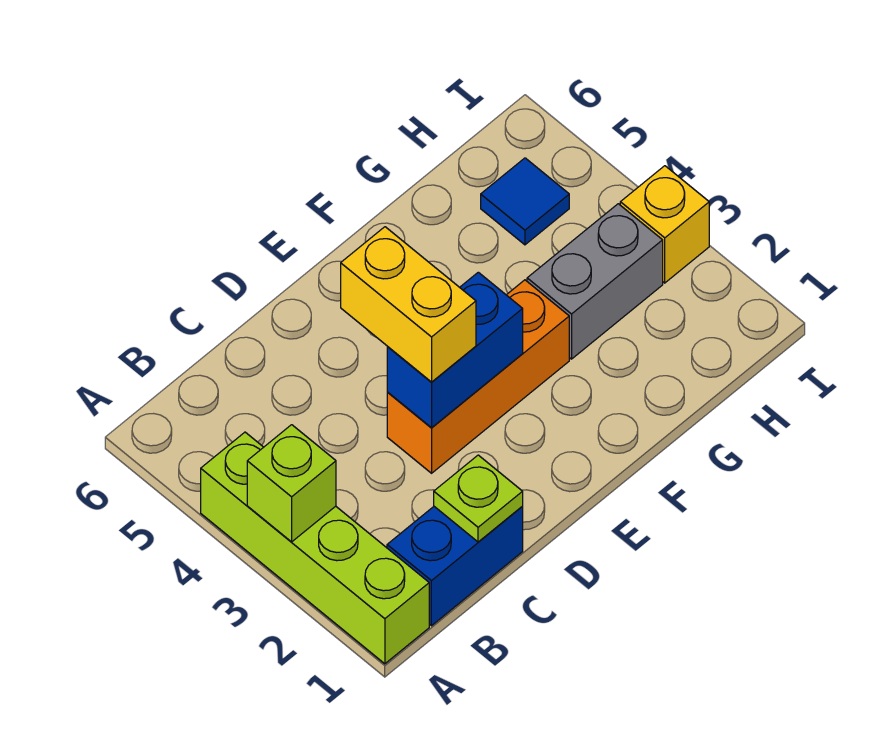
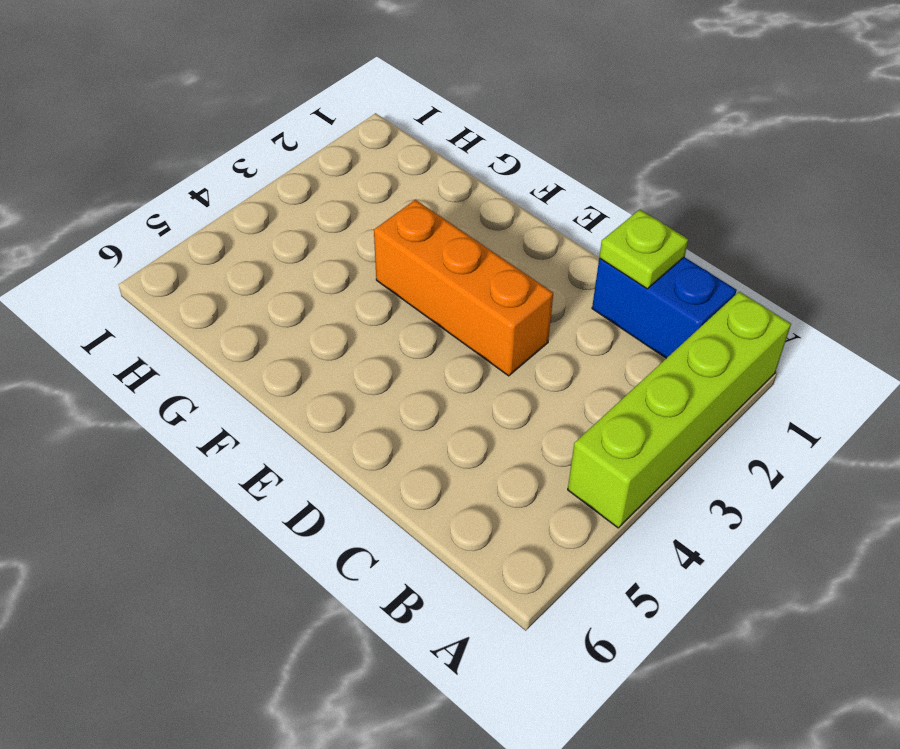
none -> grey 1x2 brick [527,204,663,359]
none -> blue 1x1 tile [481,158,569,245]

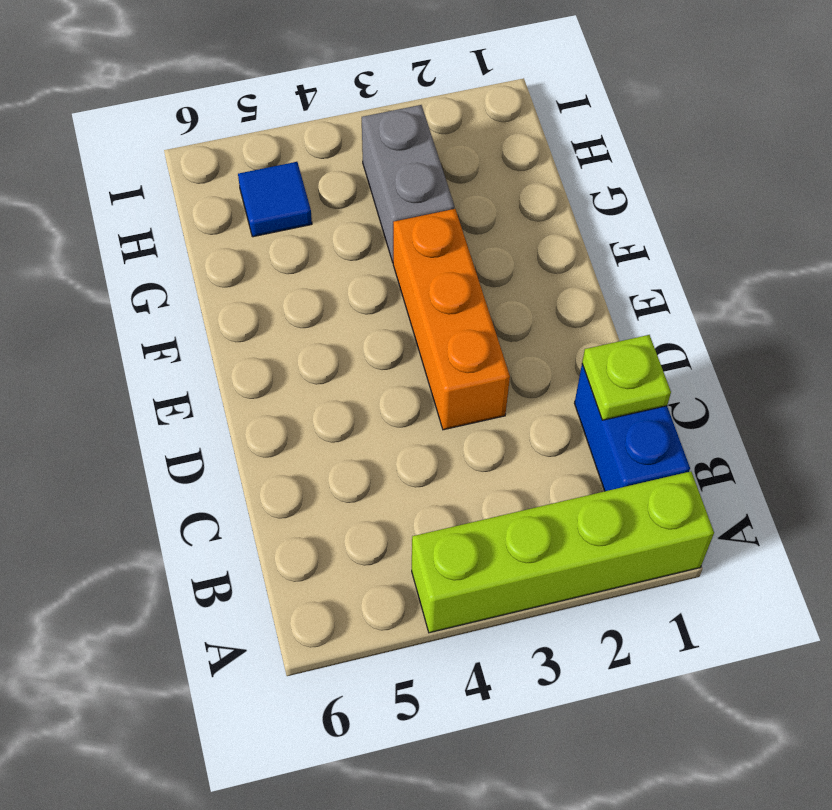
none -> yellow 1x1 brick [620,166,709,283]
none -> lime 1x1 brick [247,425,336,542]

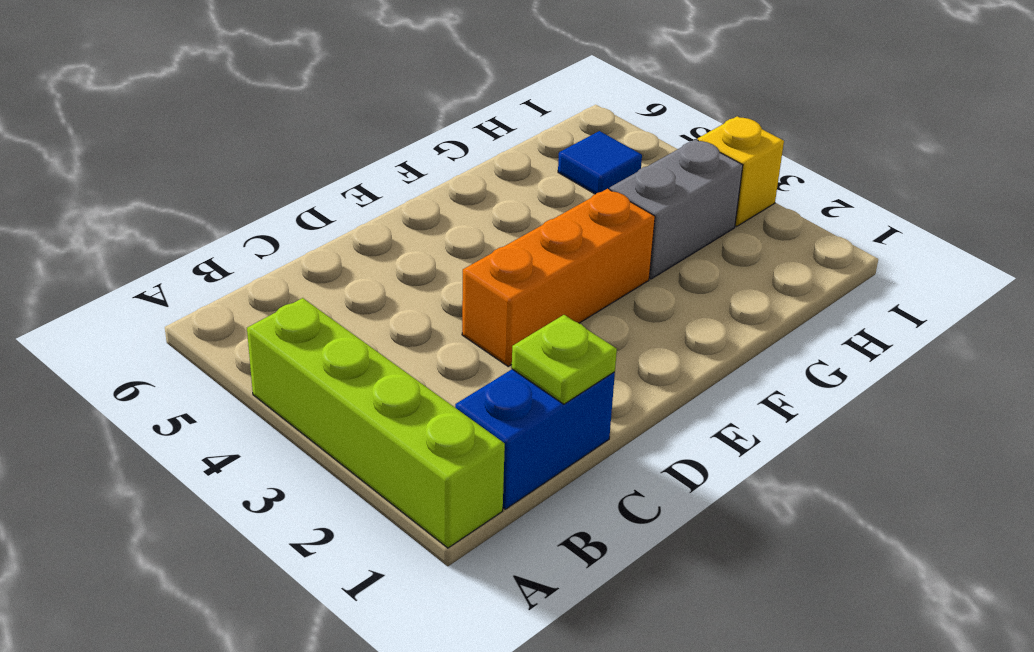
none -> lime 1x1 brick [247,425,336,542]
none -> blue 1x2 brick [387,272,523,428]

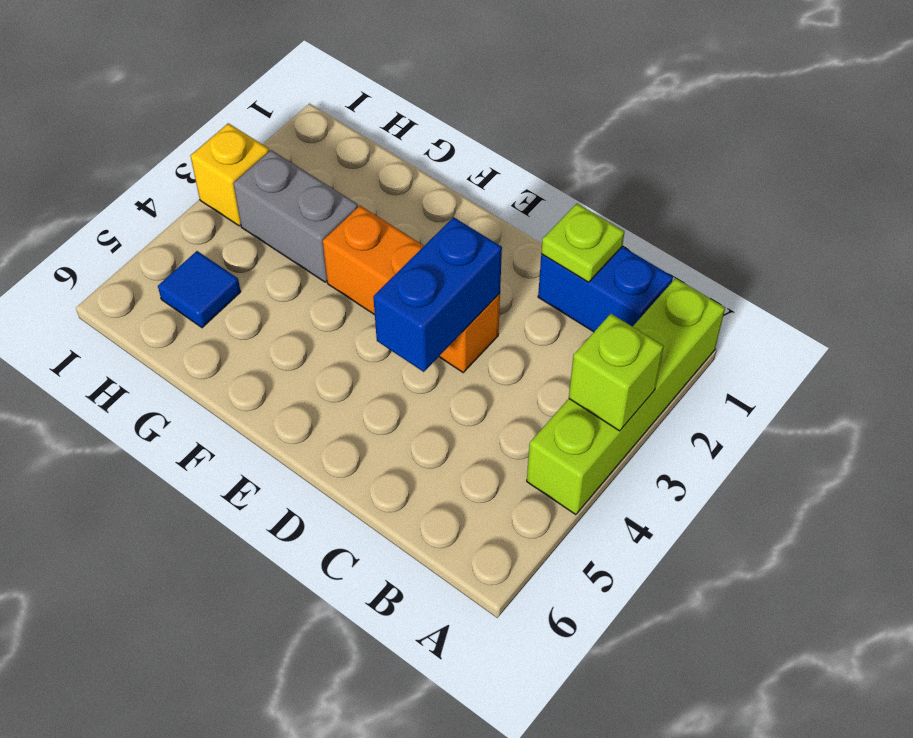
blue 1x2 brick [373,217,502,372] -> blue 1x2 brick turned to [387,272,523,428]
none -> yellow 1x2 brick [341,227,476,382]

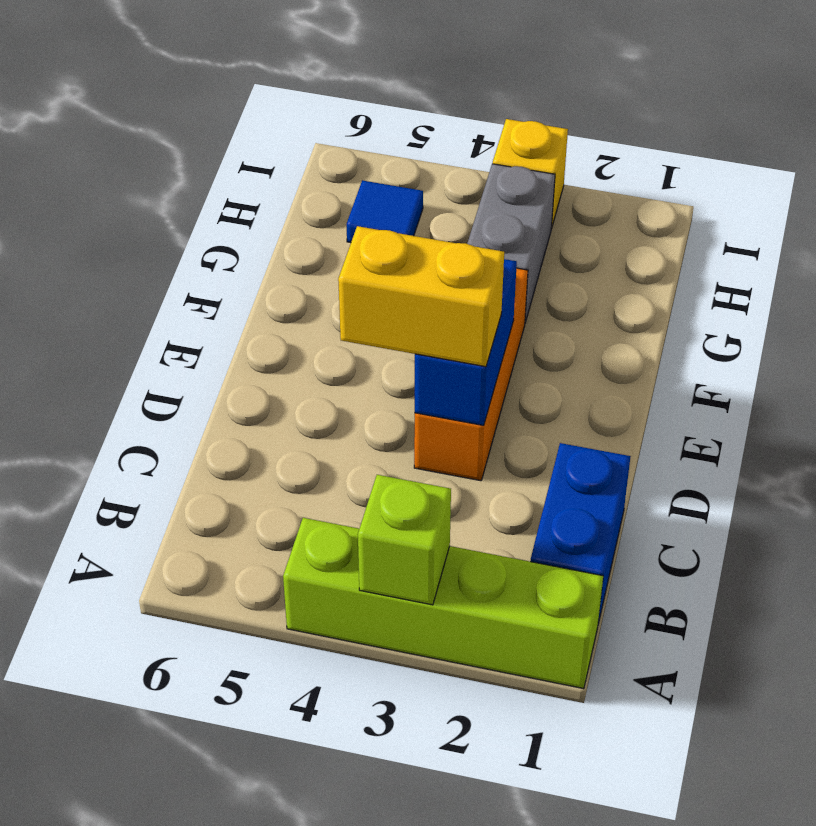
none -> lime 1x1 plate [434,455,523,542]

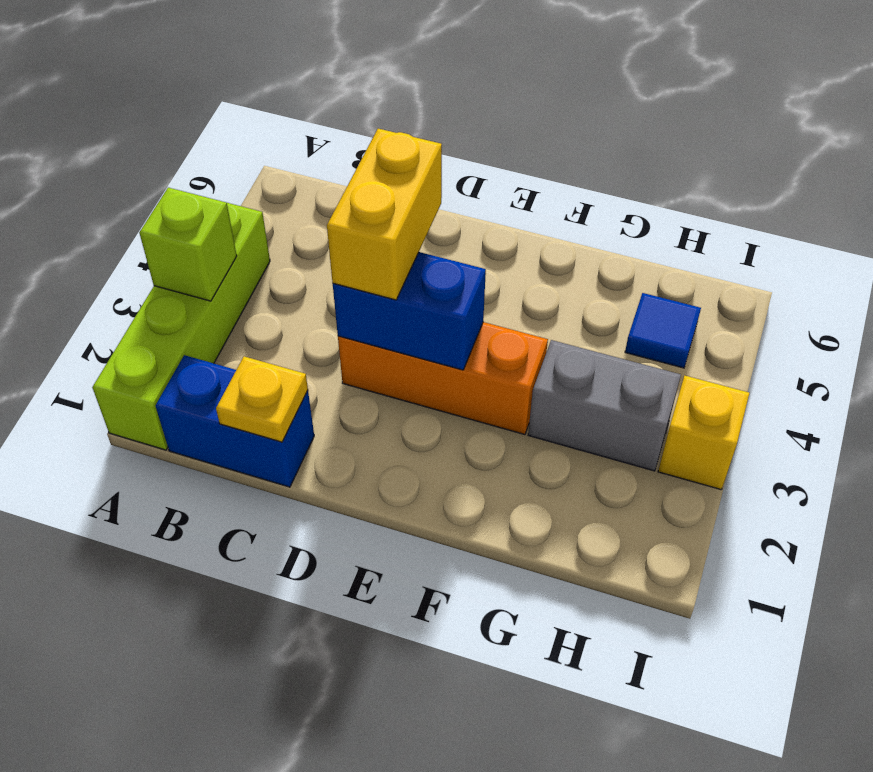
yellow 1x1 plate [216,356,308,442] -> lime 1x1 plate [434,455,523,542]

